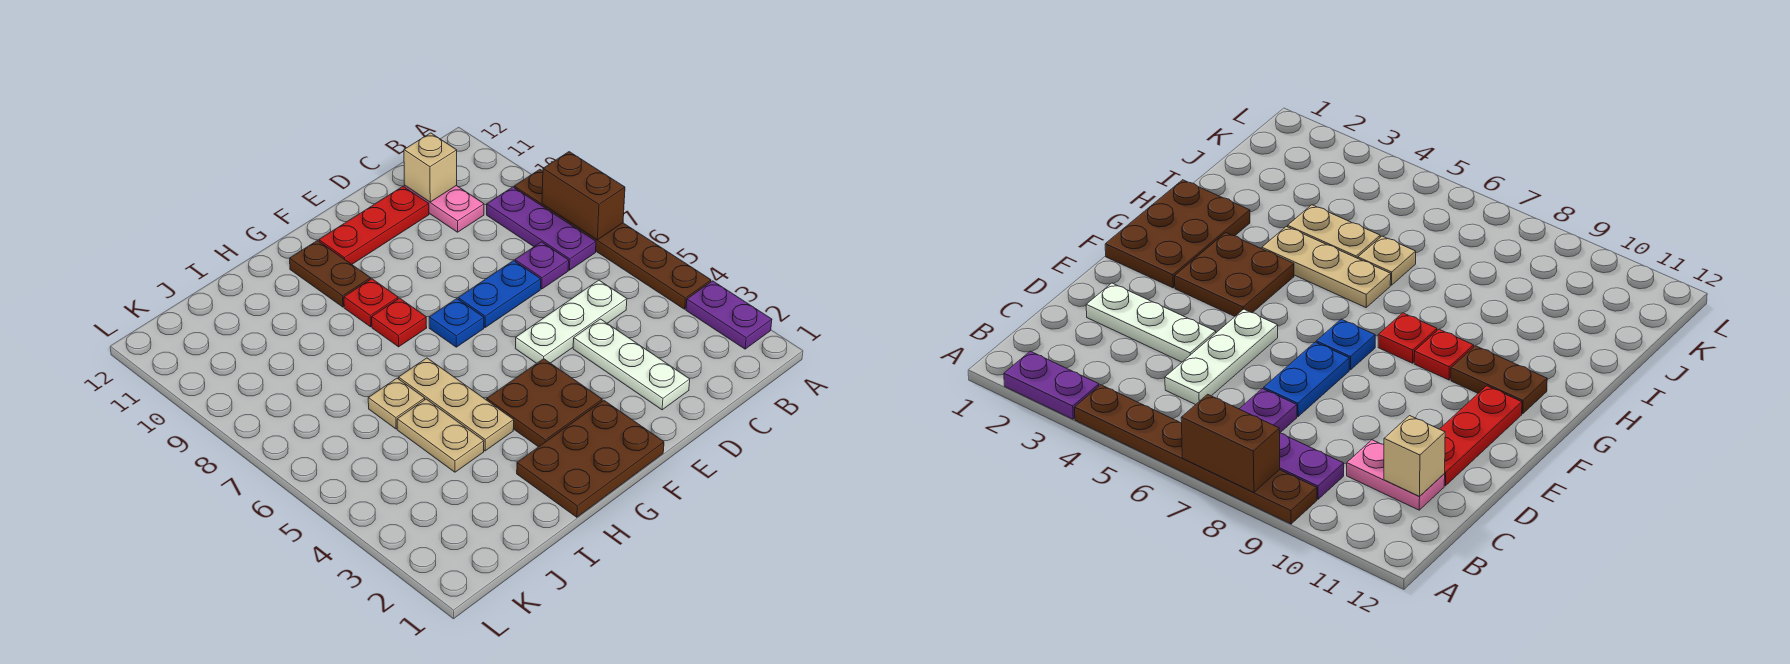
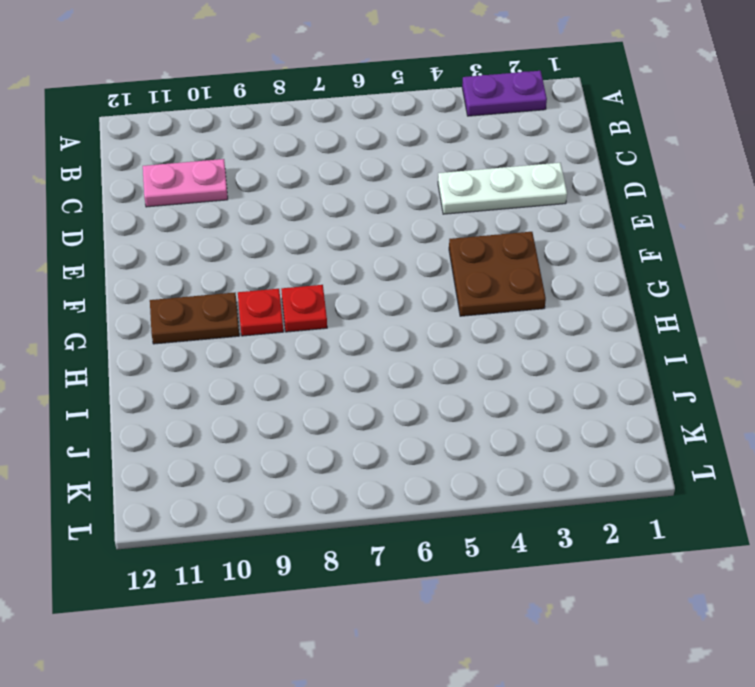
none -> brown 1x6 plate [514,170,711,309]
none -> purple 1x3 plate [487,187,596,270]
none -> white 1x3 plate [515,280,627,363]

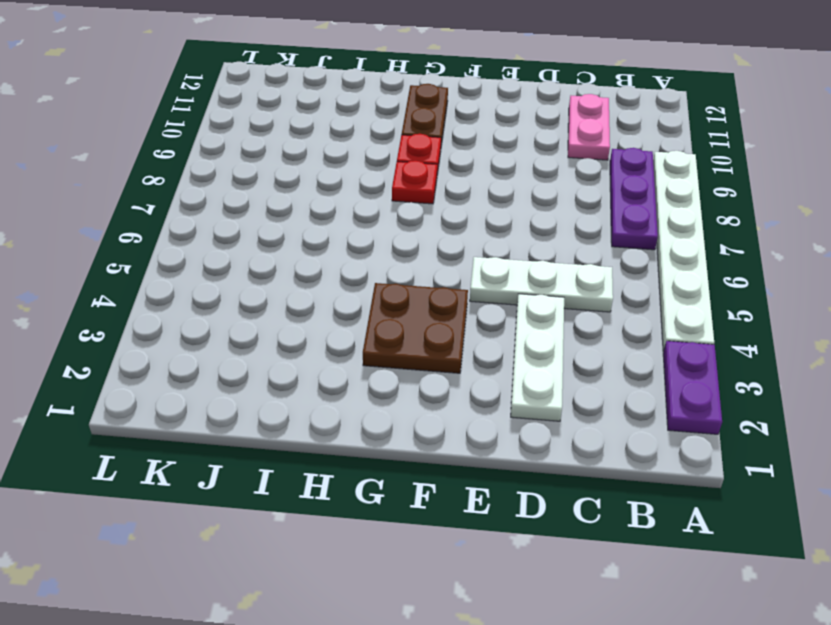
white 1x6 plate [653,151,714,352] -> brown 1x6 plate [514,170,711,309]
none -> purple 1x1 plate [515,242,569,289]
none -> blue 1x2 plate [458,261,541,327]
none -> red 1x3 plate [319,186,429,264]

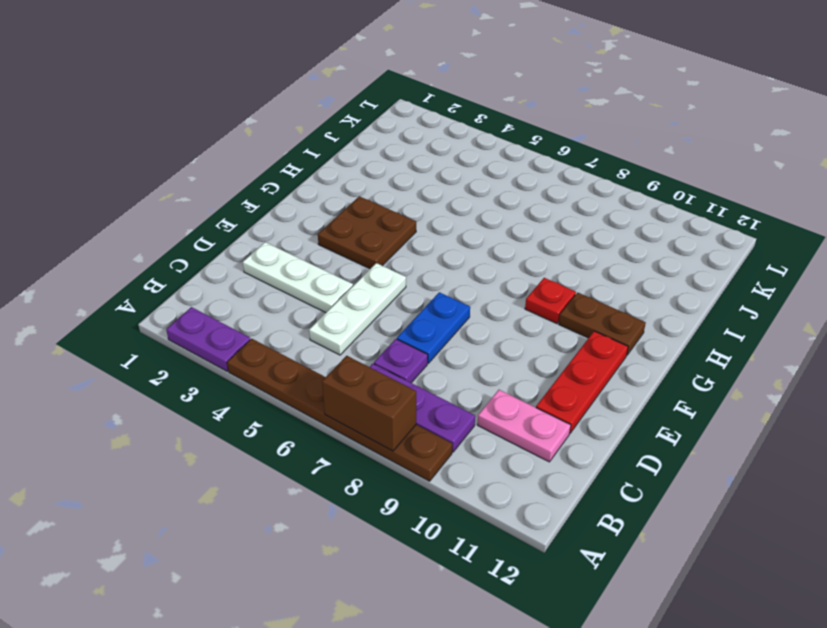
none -> brown 2x3 plate [517,400,664,517]
none -> blue 1x1 plate [429,299,484,347]
none -> red 1x1 plate [372,298,427,347]

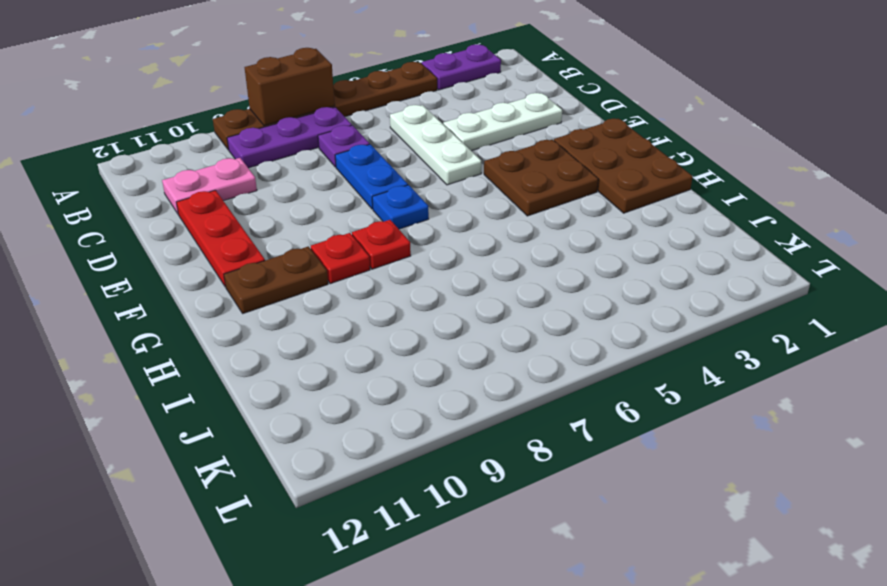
none -> tan 1x3 plate [399,358,514,451]
none -> tan 1x2 plate [397,399,484,472]
none -> tan 1x1 plate [368,378,425,429]

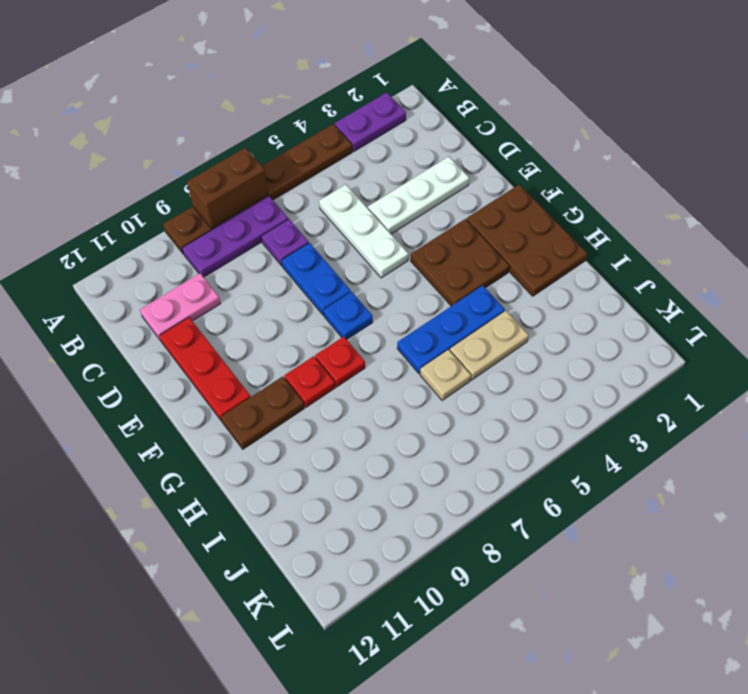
blue 1x3 plate [397,285,505,373] -> tan 1x3 plate [399,358,514,451]
none -> tan 1x1 brick [404,133,457,202]

